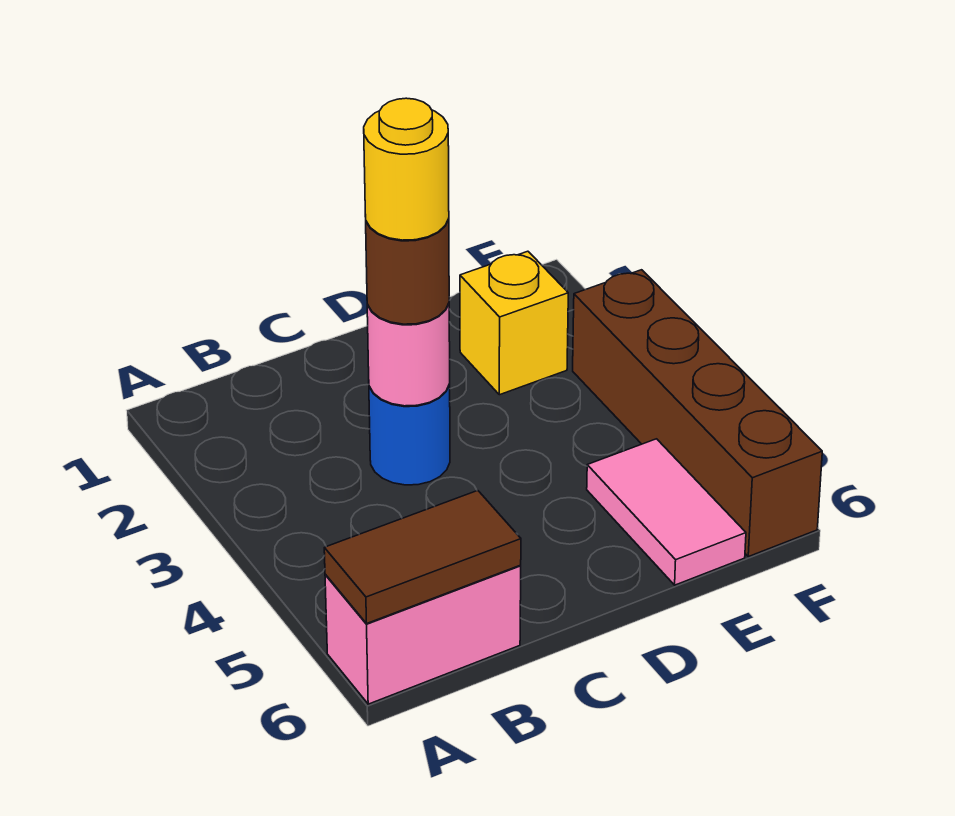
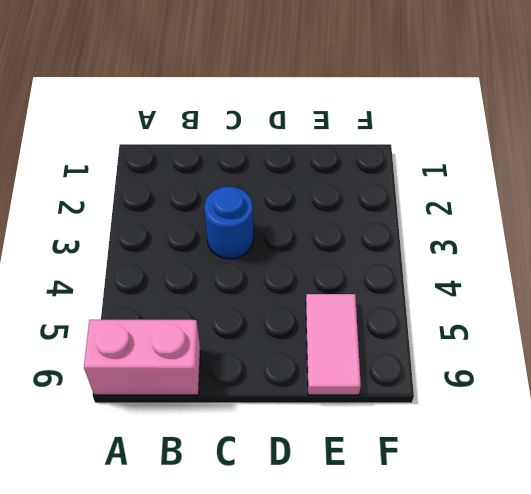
none -> yellow 1x1 brick [460,251,568,395]
none -> brown 1x4 brick [573,270,822,557]

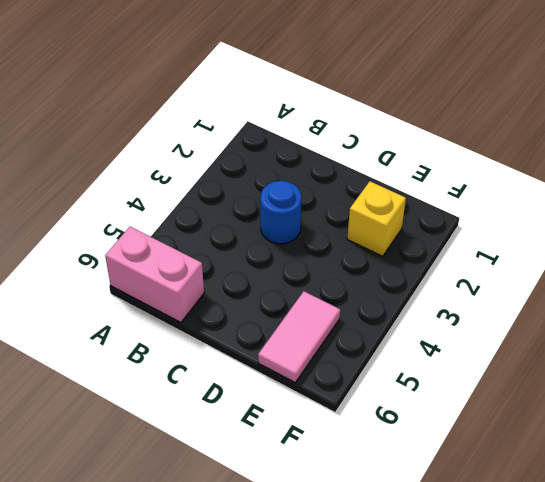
none -> brown 1x4 brick [573,270,822,557]
none -> brown 1x2 tile [324,491,521,623]

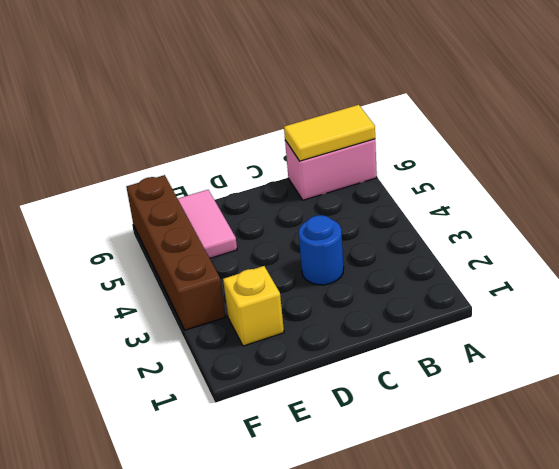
yellow 1x2 tile [284,105,375,161] -> brown 1x2 tile [324,491,521,623]
none -> pink 1x1 round brick [367,304,450,406]
none -> brown 1x1 round brick [365,215,449,324]

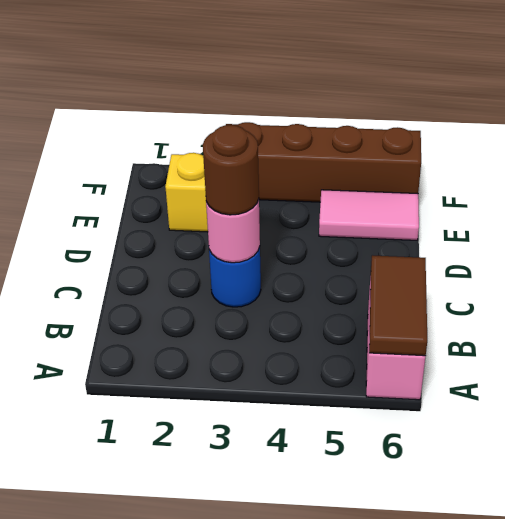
none -> yellow 1x1 round brick [364,98,449,240]

